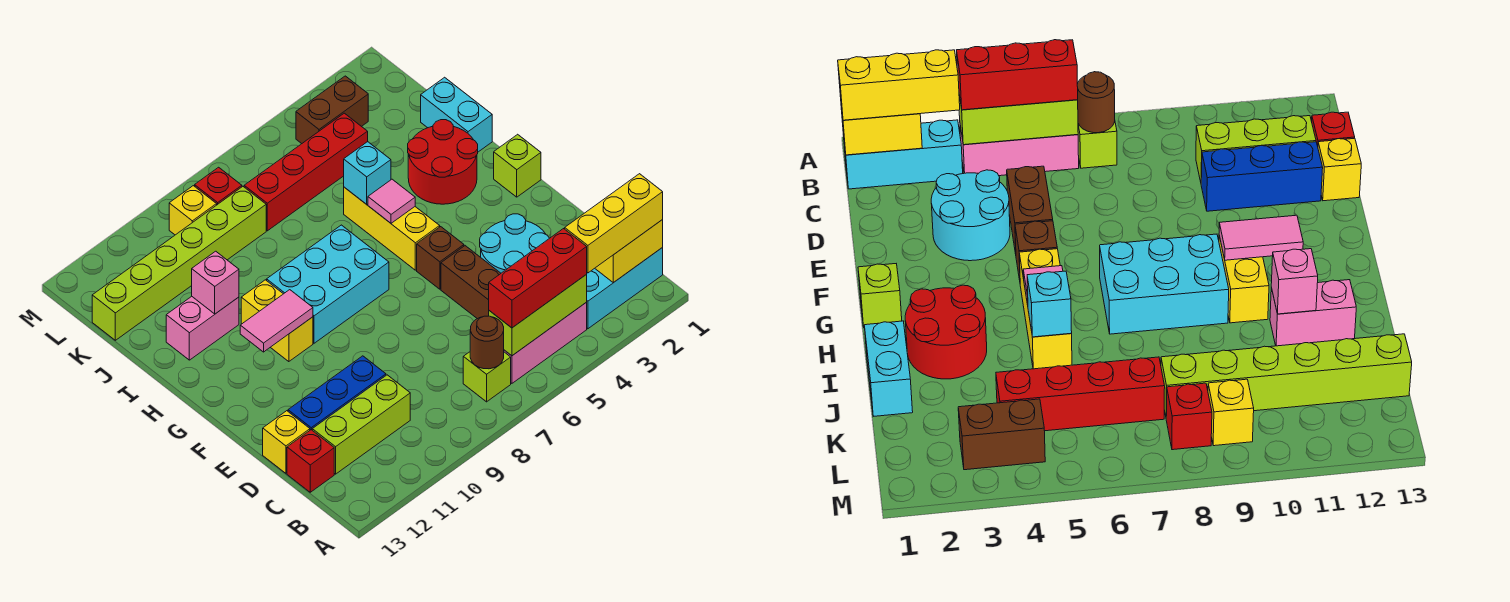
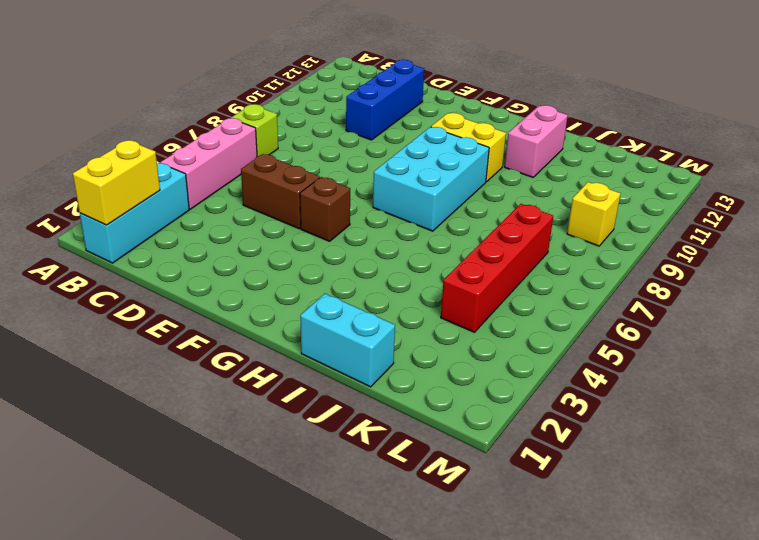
none -> lime 1x3 brick [312,375,410,474]
none -> red 1x1 brick [287,430,334,492]
none -> cyan 2x2 round brick [480,214,549,273]
none -> yellow 1x1 brick [263,411,310,473]

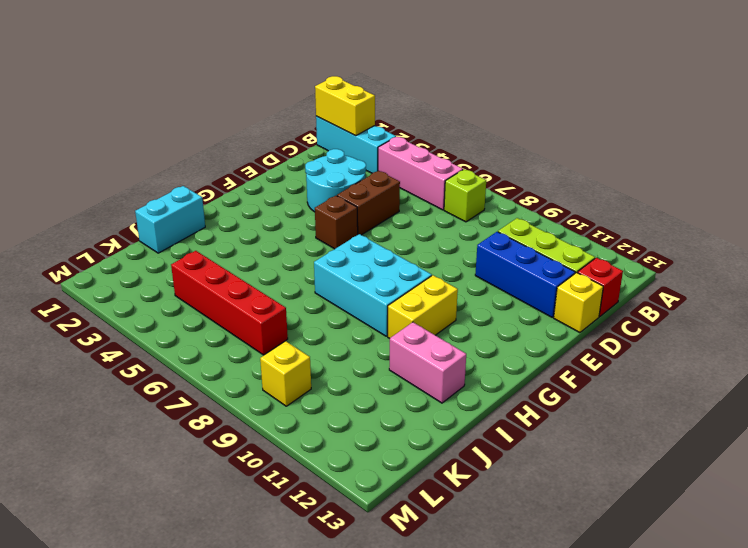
none -> lime 1x1 brick [494,134,541,197]
none -> yellow 1x3 brick [344,187,440,270]
none -> red 2x2 round brick [408,120,478,204]
none -> lime 1x6 brick [92,187,266,340]

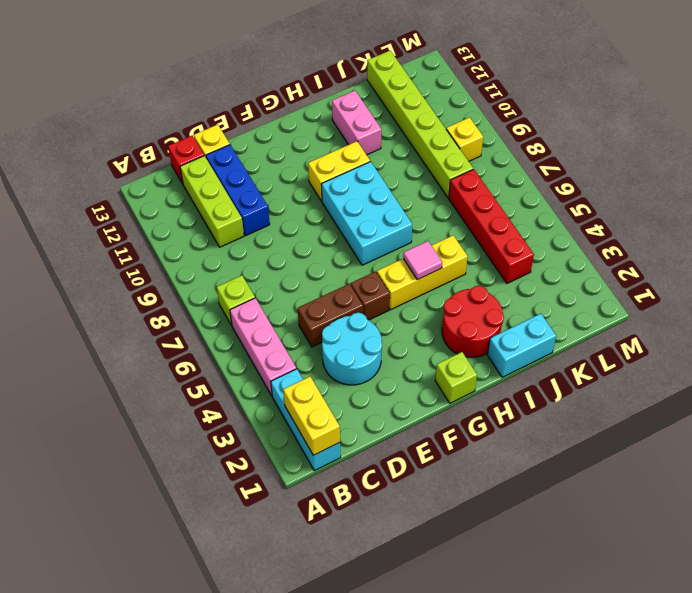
none -> brown 1x2 brick [296,76,368,144]
none -> red 1x1 brick [195,167,242,205]
none -> lime 1x3 brick [489,274,587,356]
none -> brown 1x1 round brick [470,316,504,369]

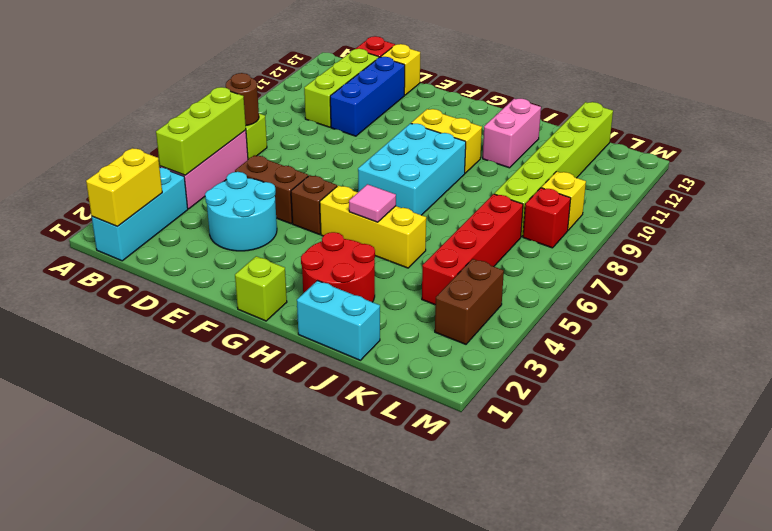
none -> pink 1x2 tile [240,290,313,352]
none -> cyan 1x1 brick [344,142,391,204]
none -> pink 1x1 brick [192,251,239,314]
none -> yellow 1x3 brick [565,174,663,273]

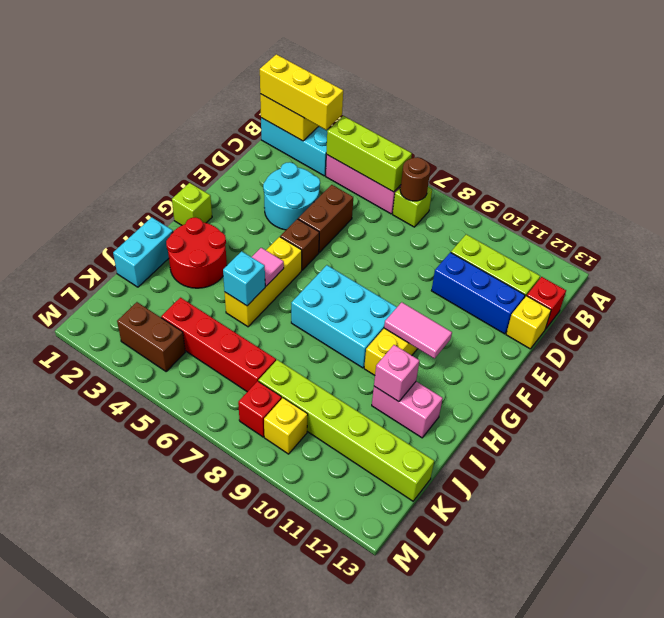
none -> red 1x3 brick [489,229,587,328]

